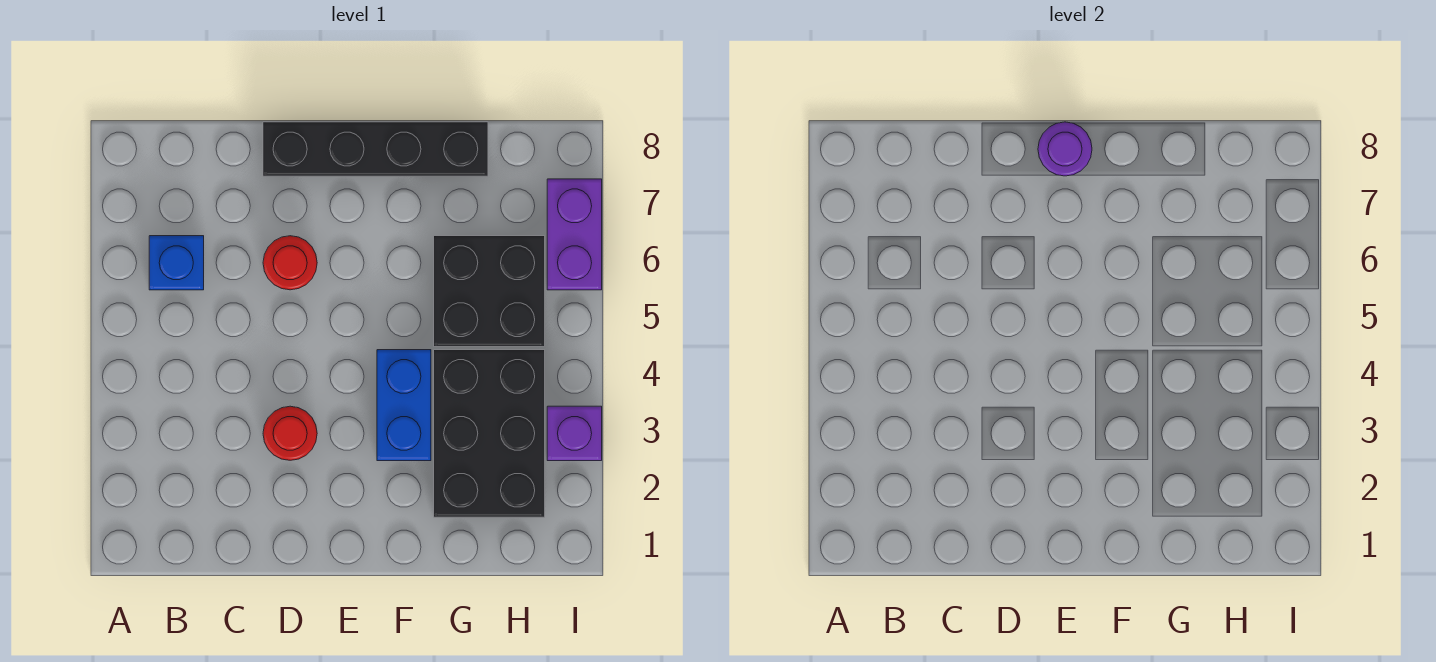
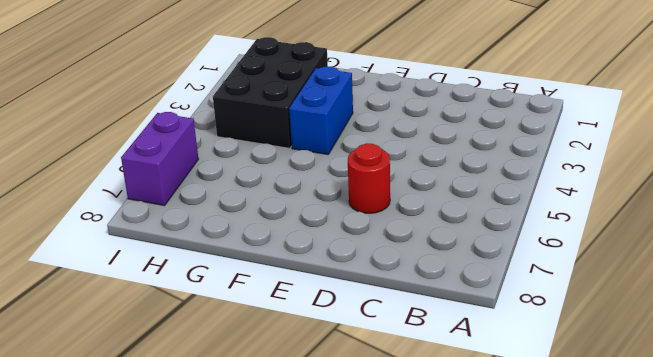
none -> blue 1x1 brick [149,236,204,290]
none -> red 1x1 round brick [263,406,317,460]

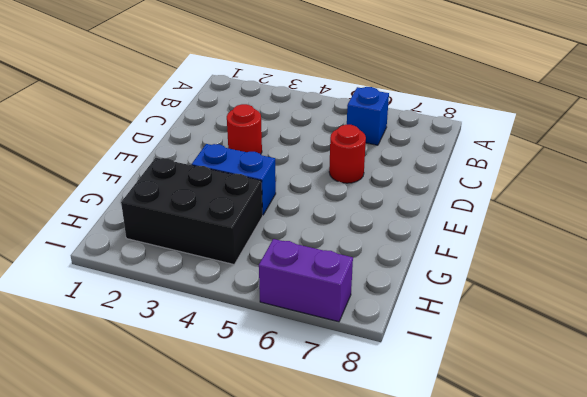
none -> black 1x4 brick [263,122,488,176]
none -> black 2x2 brick [434,236,545,347]

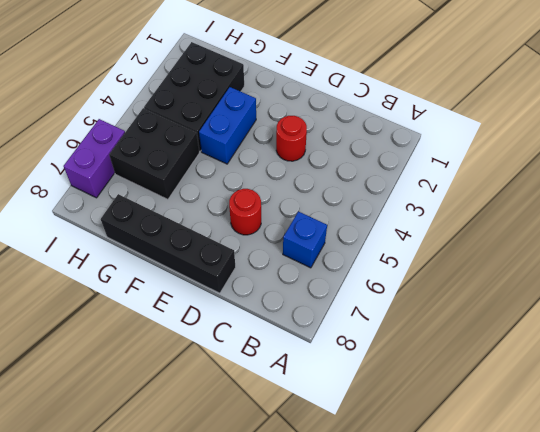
none -> purple 1x1 brick [547,406,602,461]
none -> purple 1x1 round brick [1038,122,1092,176]

